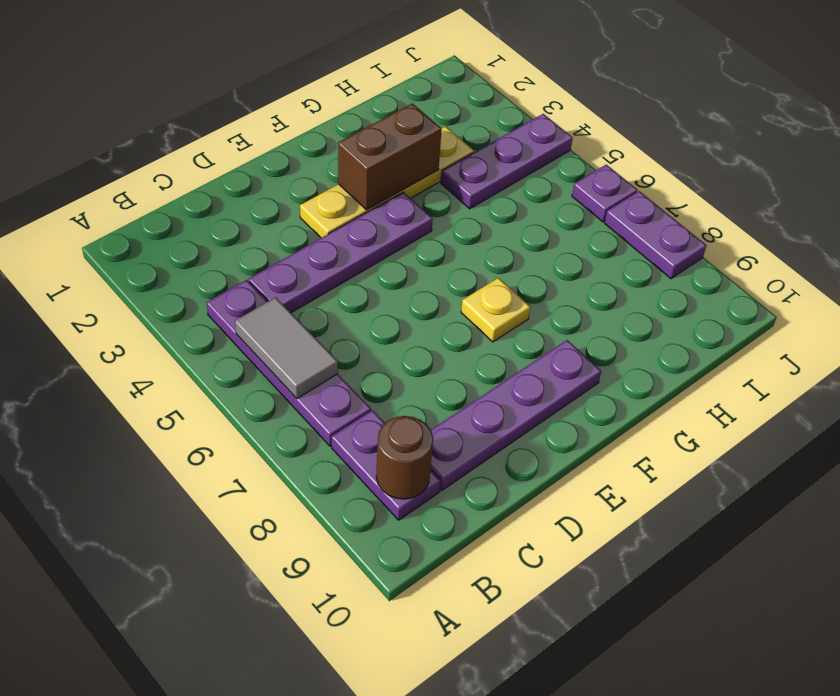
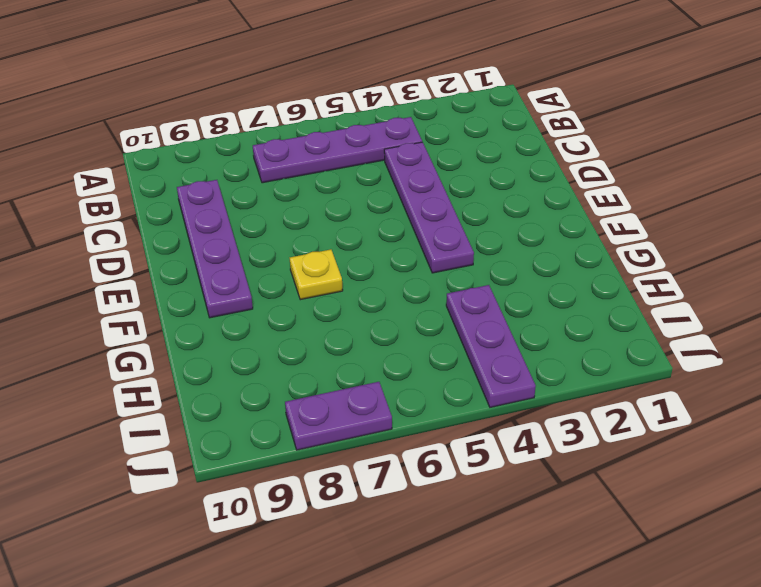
none -> purple 1x2 plate [331,410,441,520]
none -> yellow 1x4 plate [300,126,474,238]
none -> purple 1x1 plate [572,165,637,222]

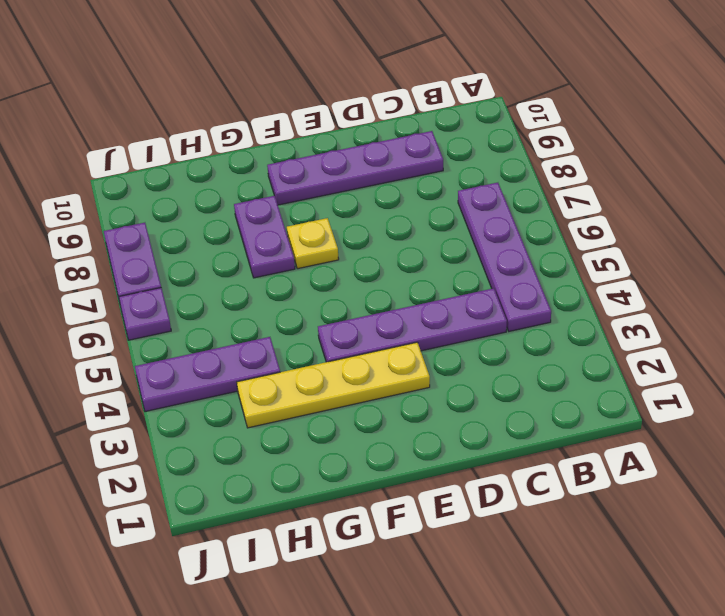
purple 1x2 plate [234,196,295,278] -> purple 1x2 plate moved to [331,410,441,520]
none -> grey 1x2 tile [235,297,338,399]
none -> brown 1x1 round brick [376,416,433,499]
none -> brown 1x2 brick [338,103,442,210]

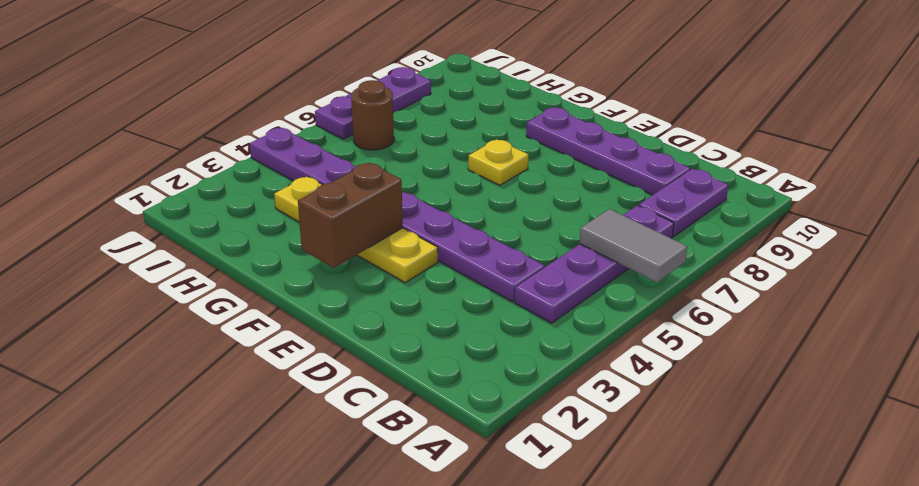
grey 1x2 tile [580,209,687,282] -> grey 1x2 tile turned to [235,297,338,399]
brown 1x2 brick [298,163,403,268] -> brown 1x2 brick turned to [338,103,442,210]
brown 1x1 round brick [351,80,394,150] -> brown 1x1 round brick moved to [376,416,433,499]

